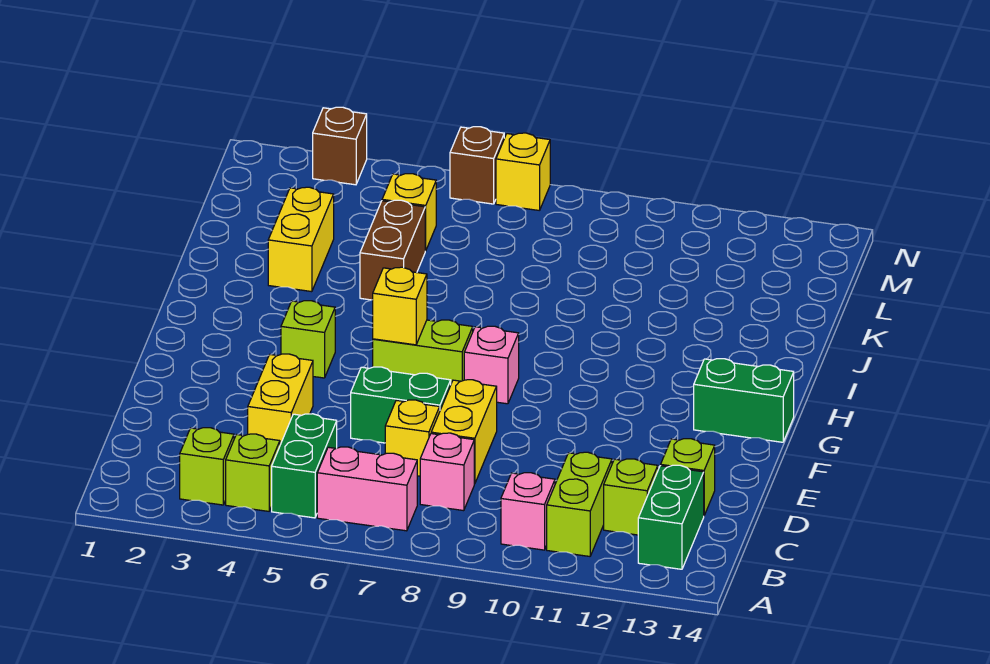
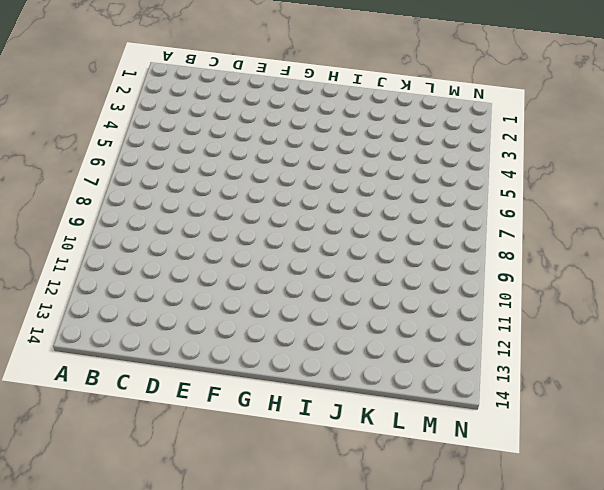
none -> lime 1x1 brick [180,428,234,505]
none -> lime 1x1 brick [226,434,280,511]
none -> green 1x2 brick [272,414,337,518]

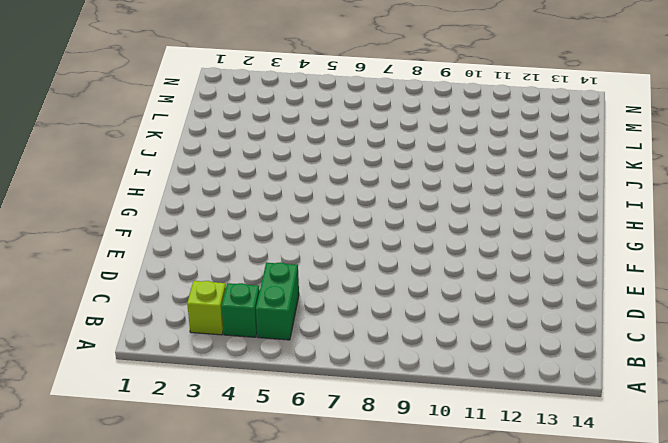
green 1x1 brick [222,283,260,337] -> lime 1x1 brick [226,434,280,511]
none -> pink 1x2 brick [317,447,417,531]
none -> pink 1x1 brick [501,473,555,550]
none -> lime 1x2 brick [547,452,612,556]

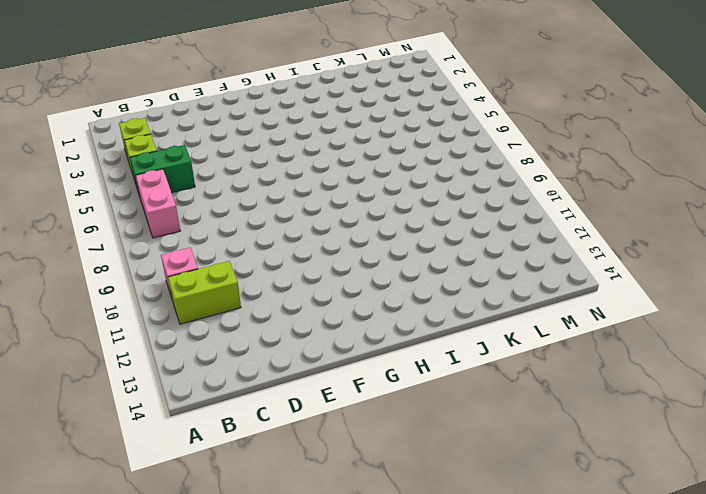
none -> green 1x2 brick [638,465,704,569]
none -> pink 1x1 brick [420,433,474,511]
none -> lime 1x1 brick [604,459,658,535]

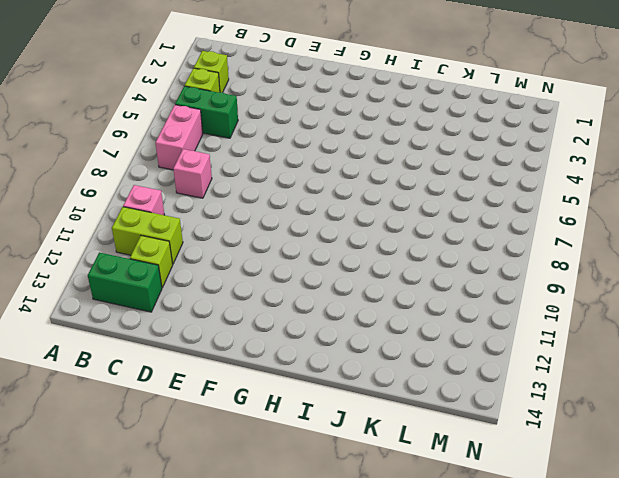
none -> yellow 1x2 brick [248,354,313,445]
none -> yellow 1x1 brick [385,400,440,476]
none -> yellow 1x2 brick [431,380,497,484]

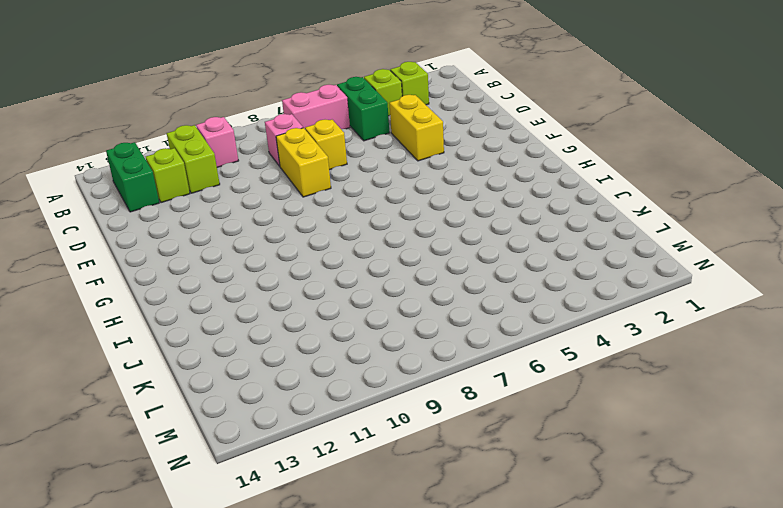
none -> lime 1x1 brick [661,439,715,515]
none -> green 1x2 brick [351,367,451,443]
none -> lime 1x1 brick [281,301,335,378]

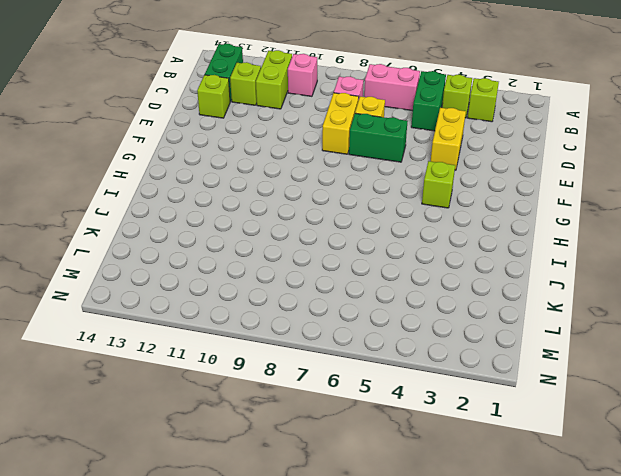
none -> lime 1x2 brick [373,320,473,383]
none -> pink 1x1 brick [464,326,519,404]
none -> green 1x2 brick [694,359,794,442]

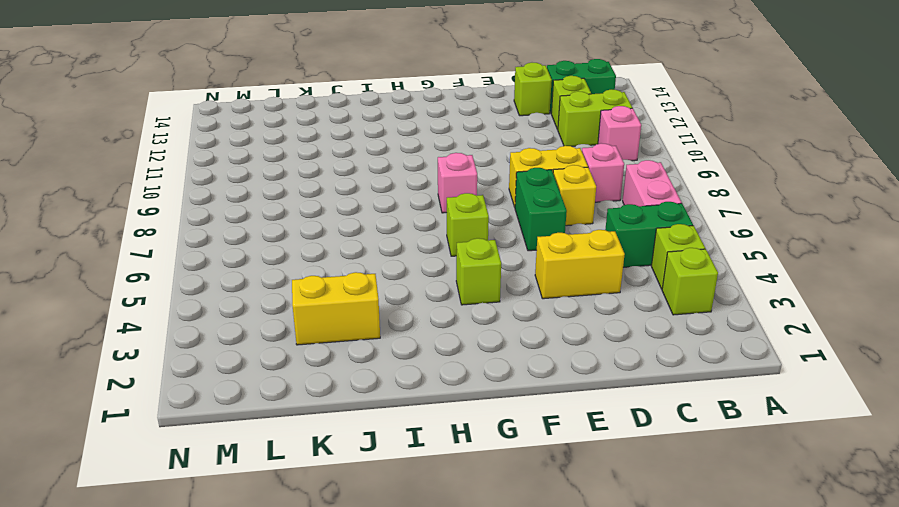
lime 1x1 brick [447,193,489,256] -> lime 1x2 brick [373,320,473,383]
none -> green 1x2 brick [694,359,794,442]
none -> brown 1x2 brick [360,200,425,300]
none -> yellow 1x1 brick [382,174,436,251]

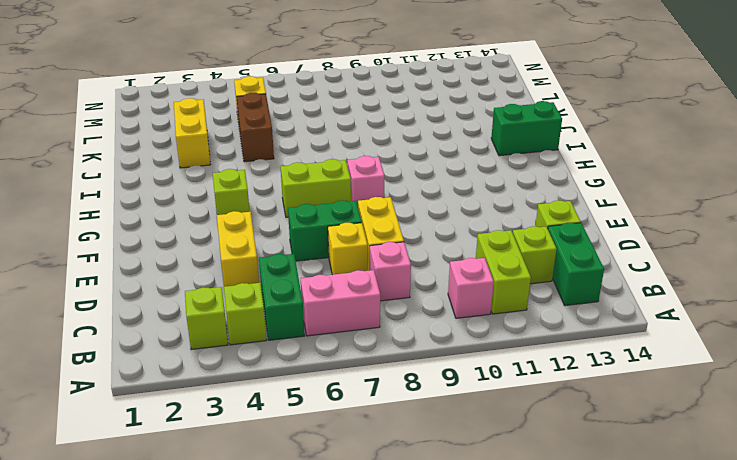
green 1x2 brick [491,101,562,156] -> green 1x2 brick moved to [694,359,794,442]
none -> brown 1x1 brick [313,107,367,185]
none -> brown 1x1 brick [450,127,504,204]
none -> yellow 1x1 brick [496,133,550,211]

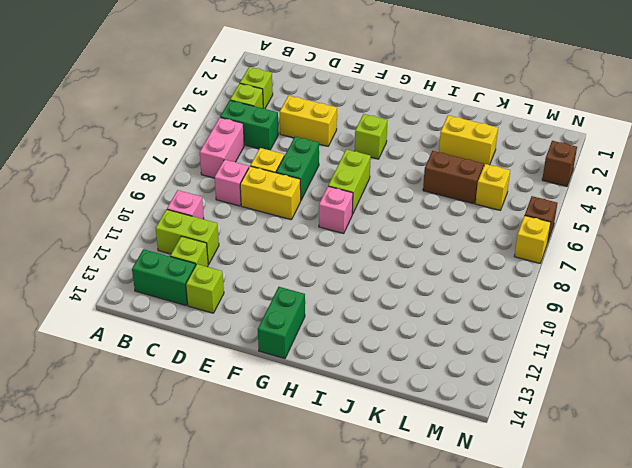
none -> yellow 1x1 brick [373,267,427,345]

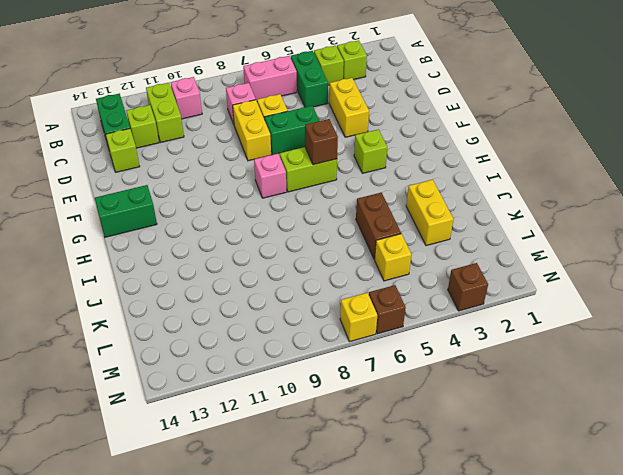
brown 1x1 brick [305,119,338,165] -> yellow 1x1 brick [373,267,427,345]

